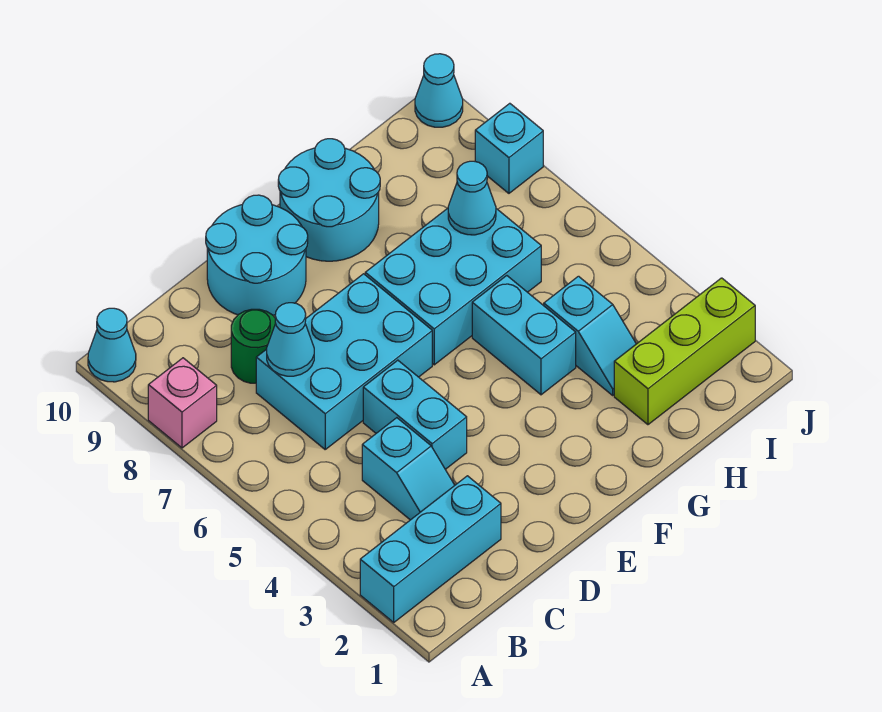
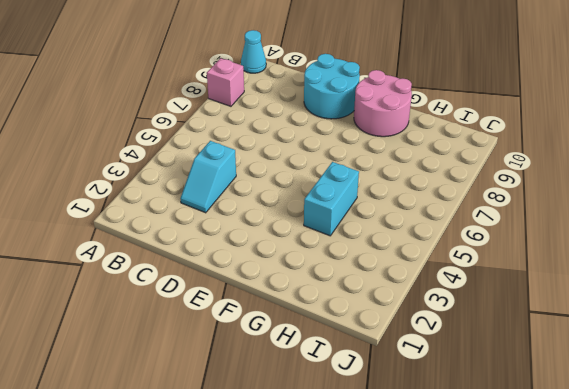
pink 2x2 round brick [354,70,412,137] -> cyan 2x2 round brick [278,139,380,261]
none -> cyan 1x3 brick [360,476,501,622]
none -> cyan 2x3 brick [256,274,432,449]
none -> green 1x1 round brick [231,309,276,383]

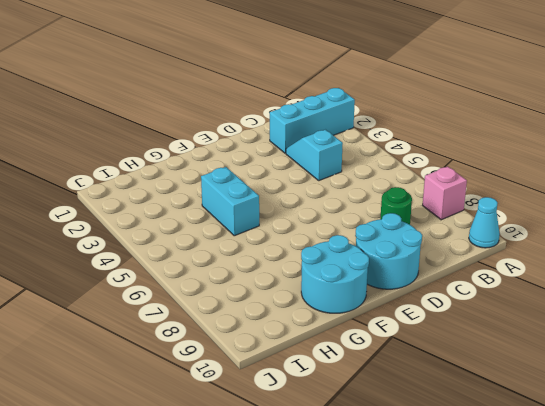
none -> cyan 2x3 brick [256,274,432,449]
none -> cyan 1x2 brick [363,360,467,469]
none -> cyan 2x3 brick [365,208,541,365]

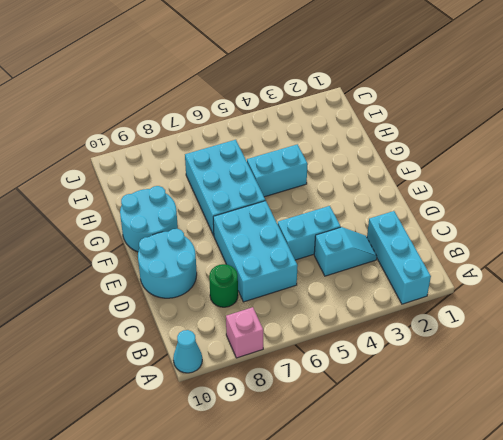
none -> lime 1x3 brick [614,278,755,425]
none -> cyan 1x2 slope [544,276,636,395]
none -> cyan 1x1 brick [475,103,543,193]

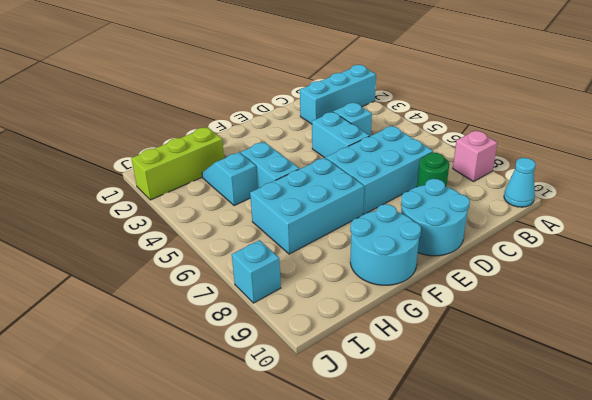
none -> cyan 1x1 cone [415,54,463,127]
none -> cyan 1x1 cone [267,303,314,376]
none -> cyan 1x1 cone [448,161,496,235]

